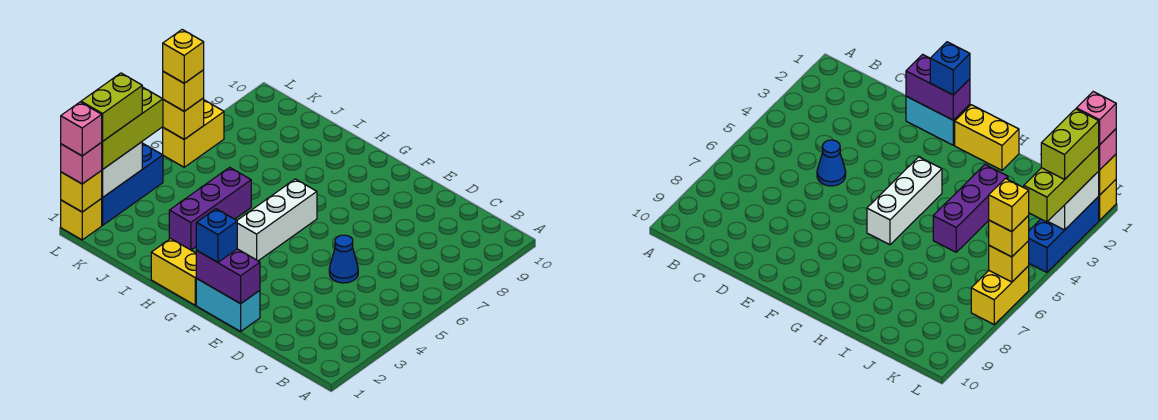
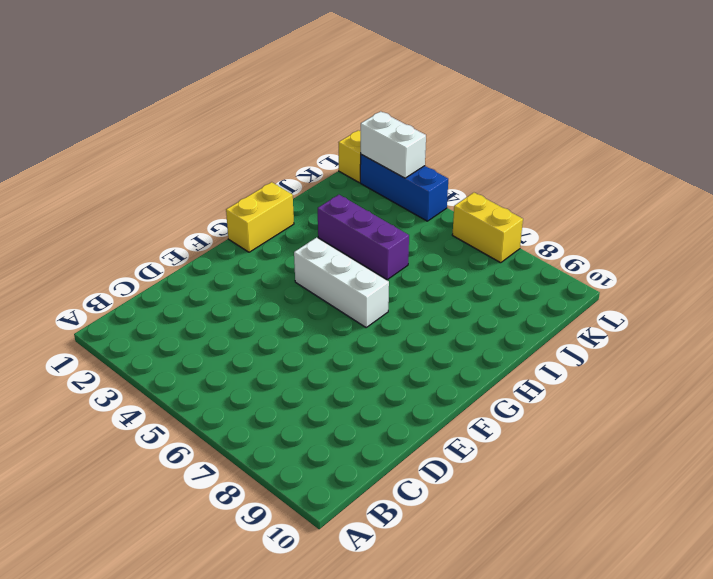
none -> blue 1x1 cone [329,235,358,283]
none -> cyan 1x2 brick [196,279,260,331]
none -> purple 1x2 brick [196,249,260,304]

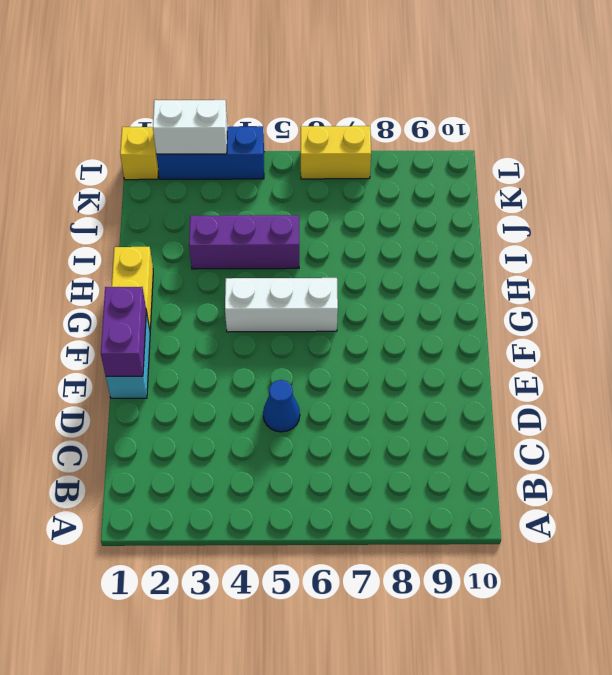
none -> yellow 1x1 brick [61,171,102,212]
none -> yellow 1x1 brick [163,98,204,139]
none -> blue 1x1 brick [196,209,237,262]

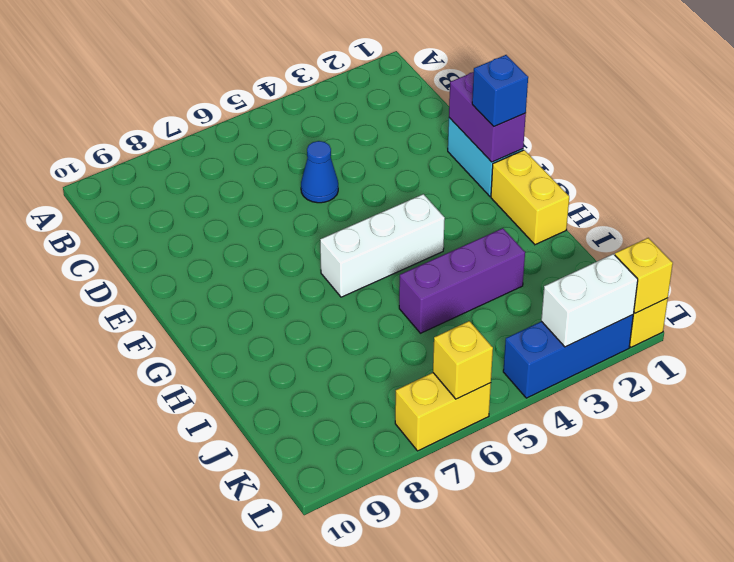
none -> pink 1x1 brick [61,143,102,184]
none -> lime 1x3 brick [101,87,163,169]
none -> yellow 1x1 brick [163,70,204,111]

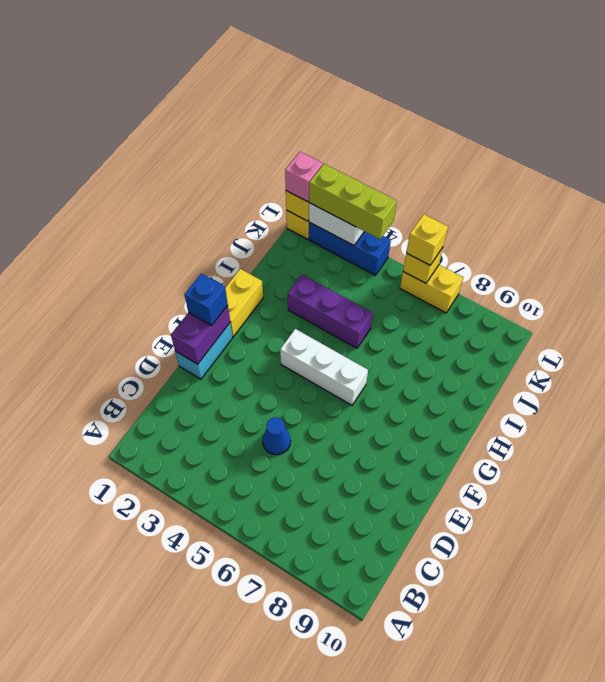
none -> pink 1x1 brick [61,102,102,156]
none -> lime 1x2 brick [81,73,142,141]
none -> yellow 1x1 brick [163,30,204,83]

